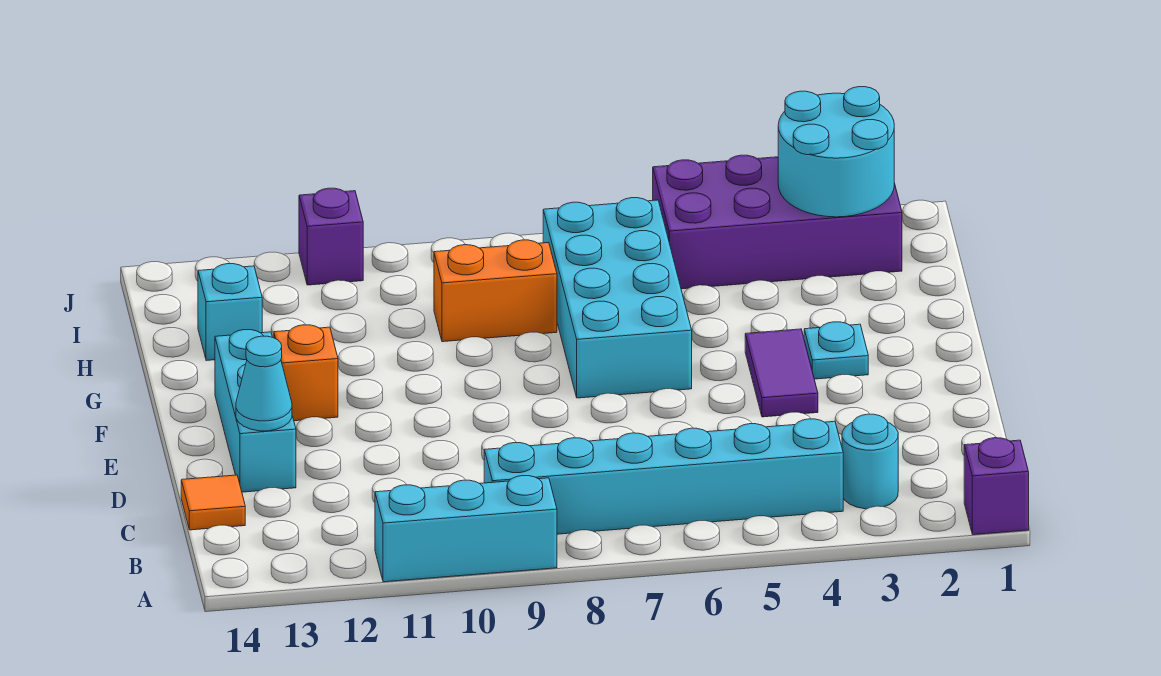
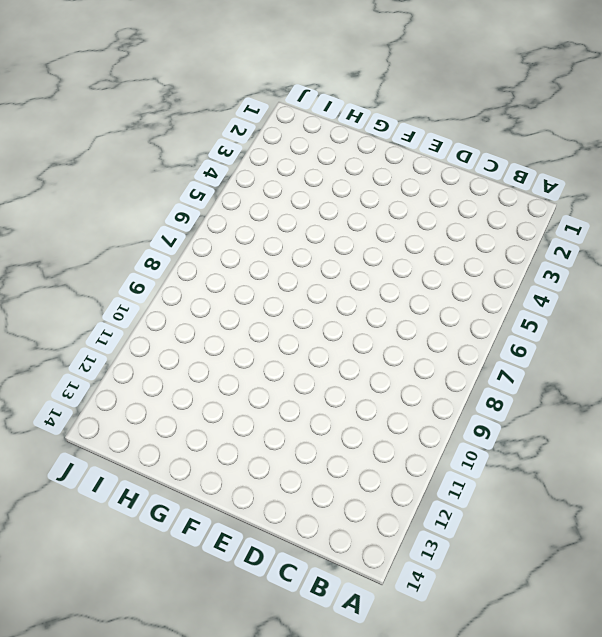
none -> purple 1x1 brick [964,438,1029,535]
none -> cyan 1x3 brick [375,476,557,582]
none -> cyan 1x1 round brick [842,414,898,509]

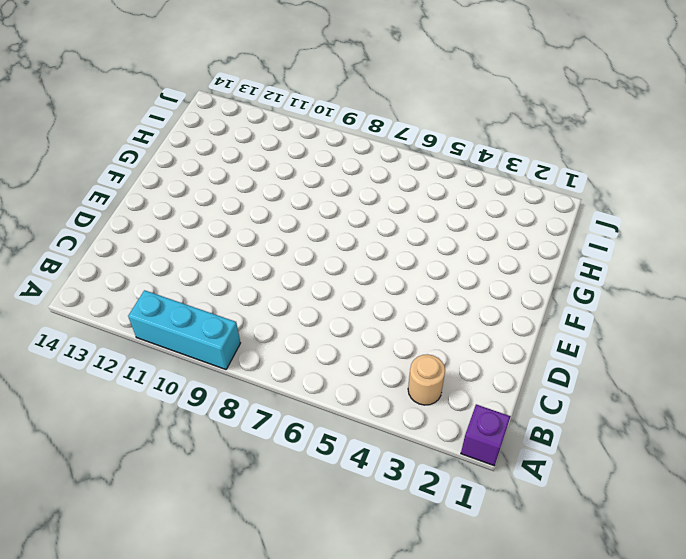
tan 1x1 round brick [408,354,445,405] -> cyan 1x1 round brick [842,414,898,509]
none -> cyan 1x6 brick [484,419,843,534]
none -> orange 1x1 tile [181,475,245,530]
none -> cyan 1x3 brick [215,330,296,492]

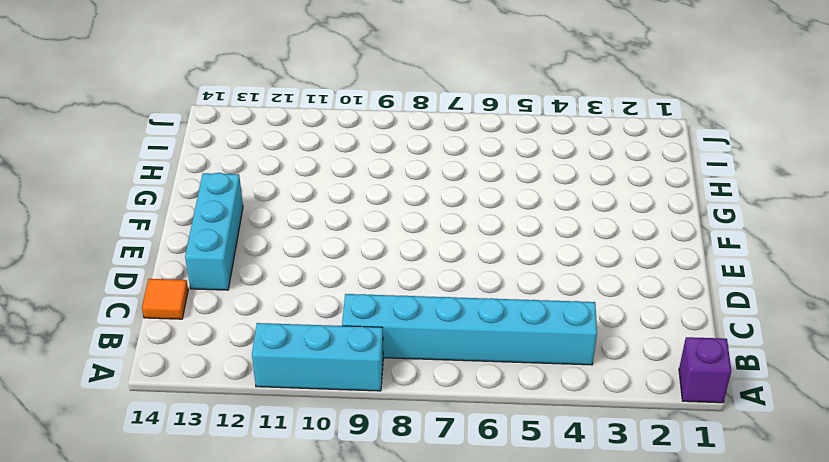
none -> cyan 1x1 round brick [842,414,898,509]
none -> purple 1x2 tile [745,329,818,417]
none -> cyan 1x1 plate [804,322,868,379]

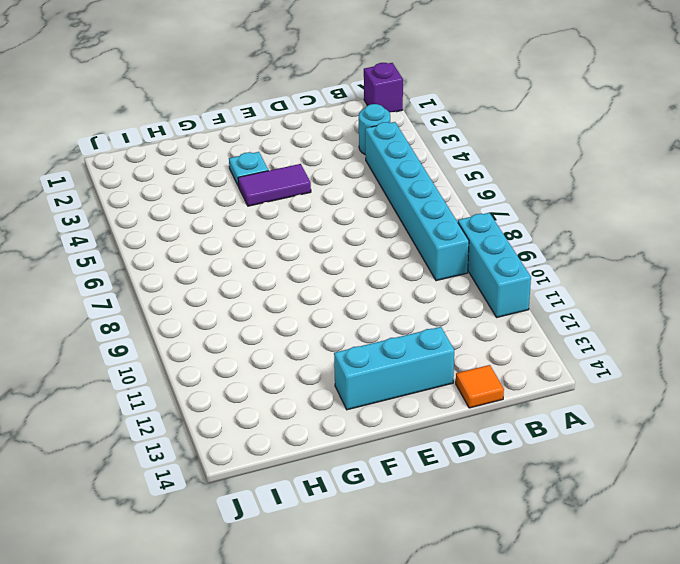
none -> cyan 2x4 brick [543,198,692,398]
none -> orange 1x1 brick [274,325,338,421]
none -> orange 1x2 brick [434,240,557,342]

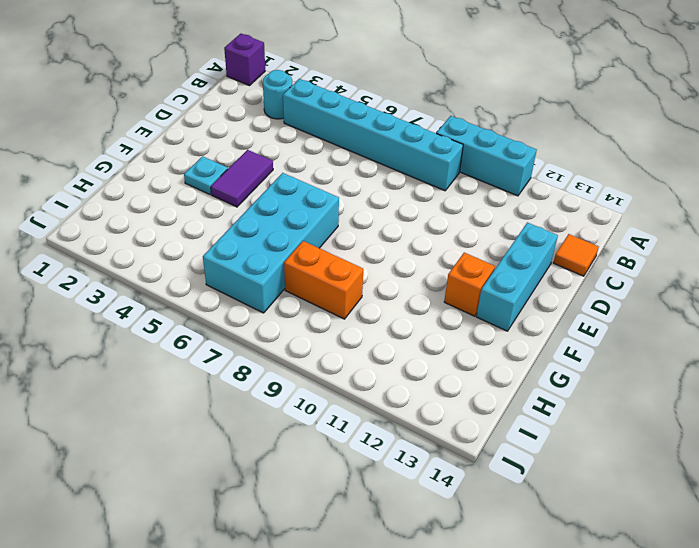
none -> cyan 1x1 brick [198,264,262,361]
none -> purple 2x4 brick [653,155,902,289]
none -> purple 1x1 brick [299,188,363,285]

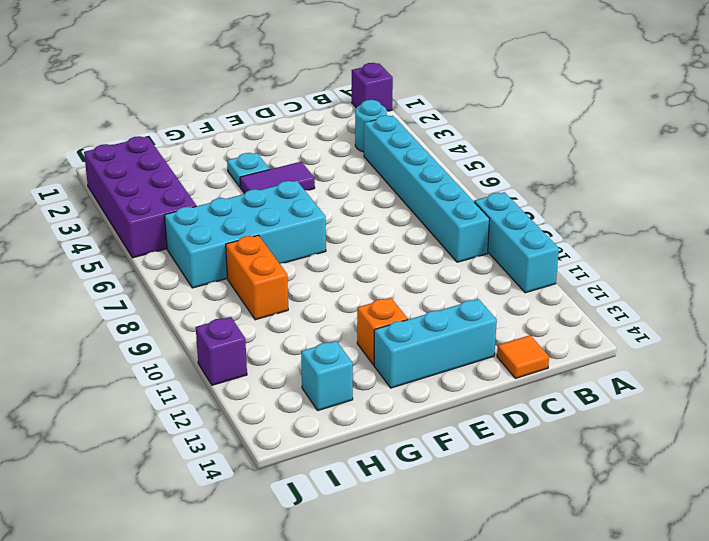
none -> cyan 1x1 cone [236,336,292,431]
none -> cyan 2x2 round brick [778,87,894,217]

